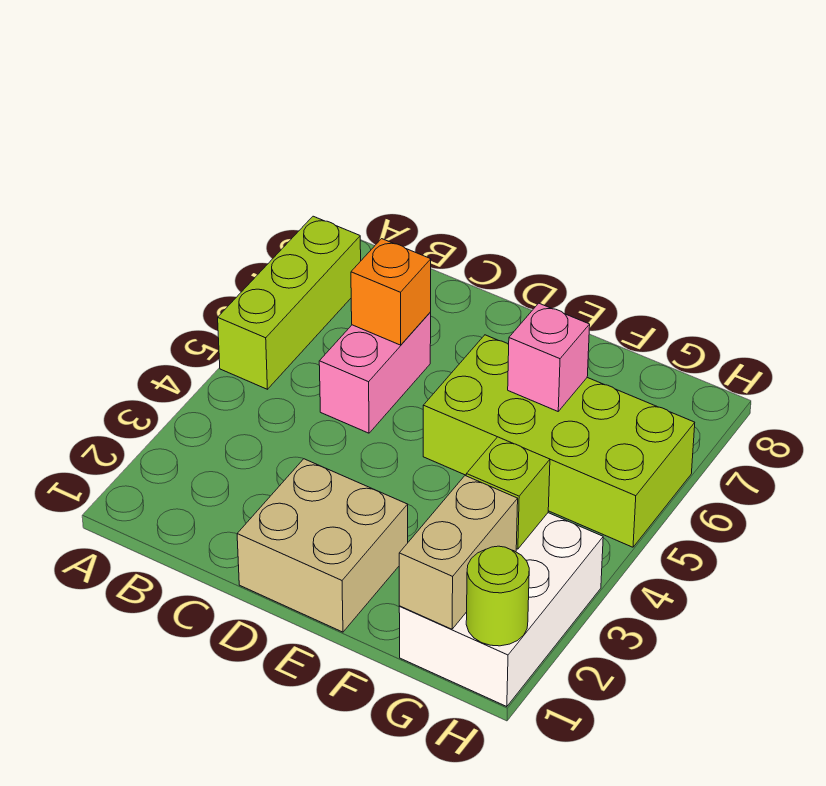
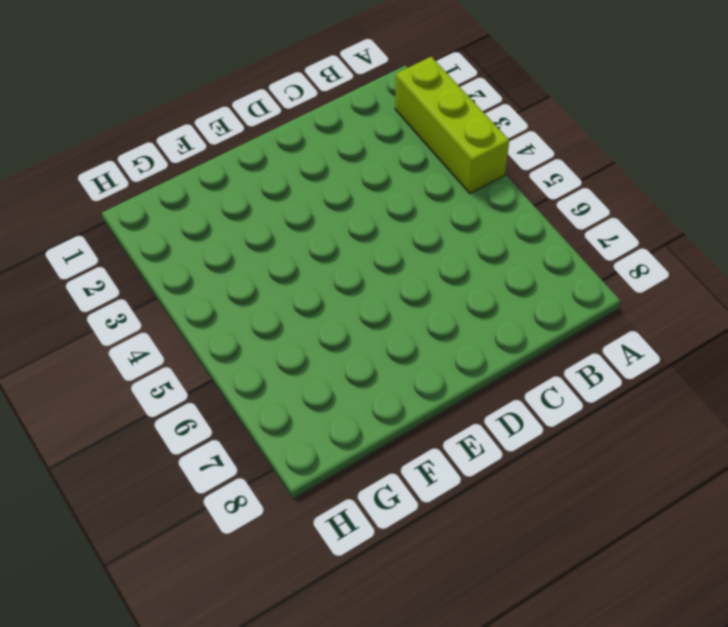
lime 1x3 brick [395,57,509,194] -> lime 1x3 brick moved to [218,216,361,389]
none -> pink 1x2 brick [319,312,431,433]
none -> tan 2x2 brick [237,459,408,632]

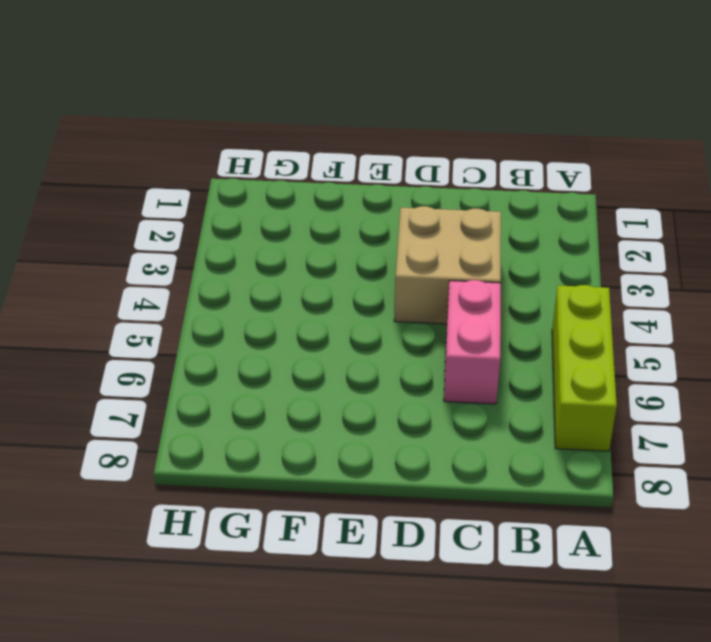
tan 2x2 brick [394,206,501,324] -> tan 2x2 brick moved to [237,459,408,632]
none -> lime 2x4 brick [423,335,695,547]
none -> white 2x3 brick [399,513,603,707]

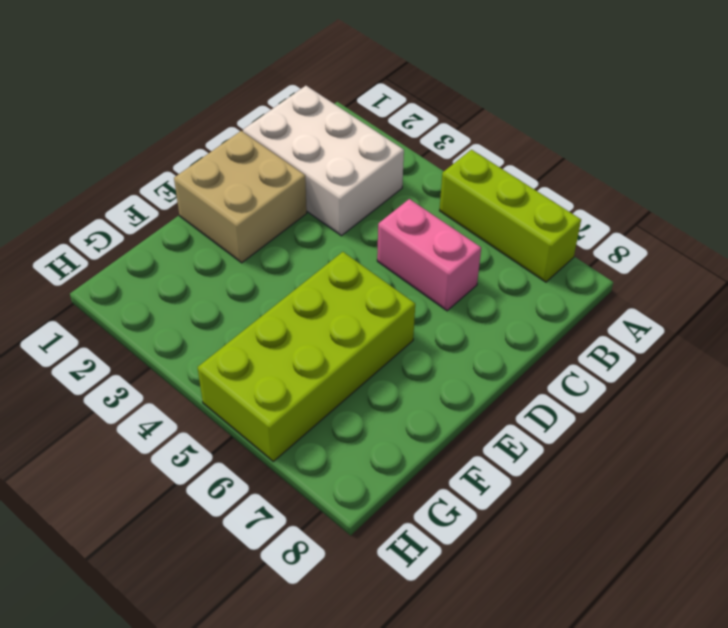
white 2x3 brick [243,86,404,236] -> white 2x3 brick moved to [399,513,603,707]
none -> orange 1x1 brick [351,239,431,345]
none -> pink 1x1 brick [508,303,590,411]

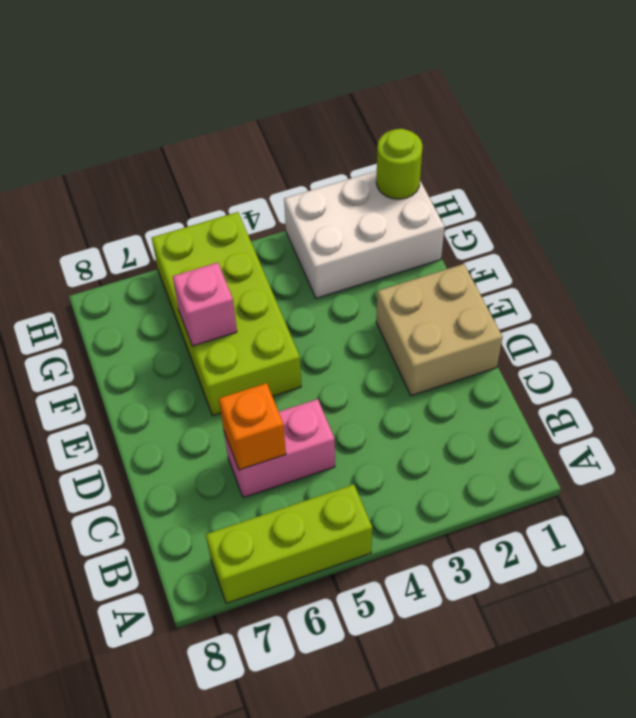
none -> tan 1x2 brick [399,476,518,629]
none -> lime 1x1 brick [466,437,550,549]

